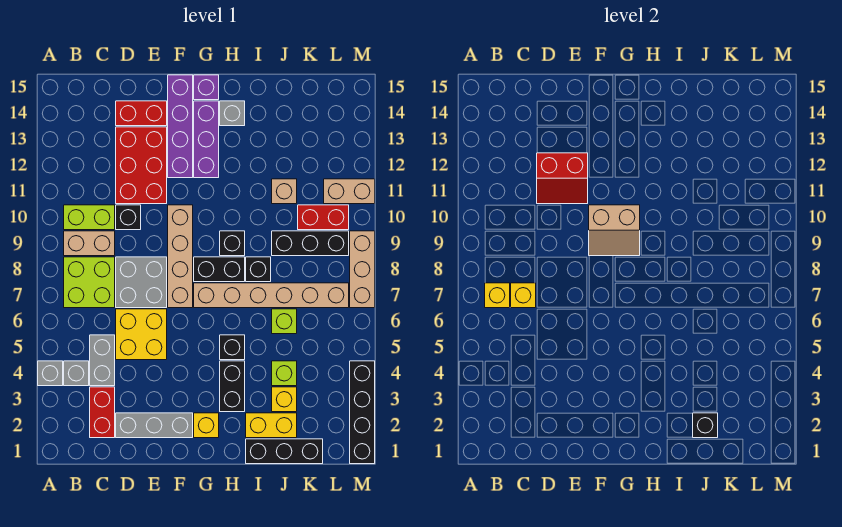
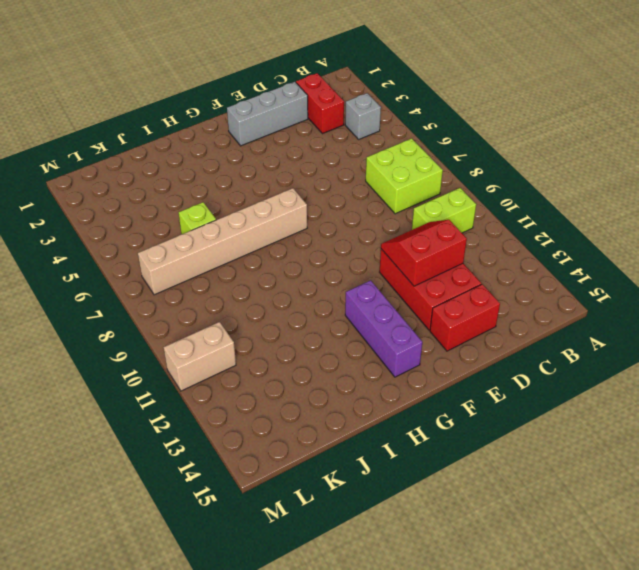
none -> grey 1x1 brick [38,361,63,386]
none -> tan 1x2 brick [64,231,115,256]
none -> grey 1x2 brick [90,335,115,386]
none -> yellow 2x2 brick [116,309,167,360]

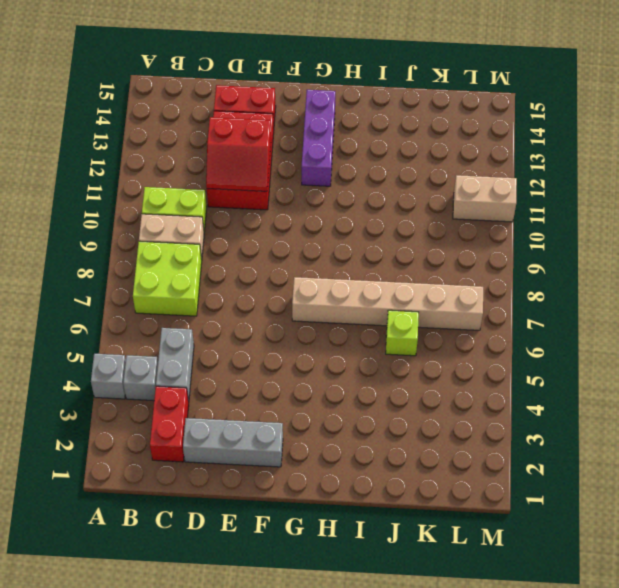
none -> yellow 2x2 brick [116,309,167,360]
none -> grey 2x2 brick [116,257,167,308]
none -> black 1x1 brick [116,205,141,230]
none -> tan 1x4 brick [168,205,193,308]

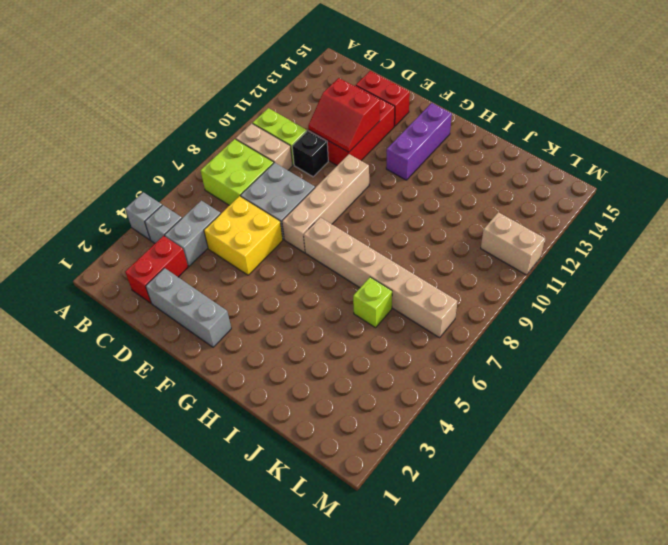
none -> purple 1x4 brick [168,75,193,178]
none -> yellow 1x1 brick [194,413,219,438]
none -> black 1x2 brick [194,257,245,282]
none -> purple 1x1 brick [194,75,219,100]

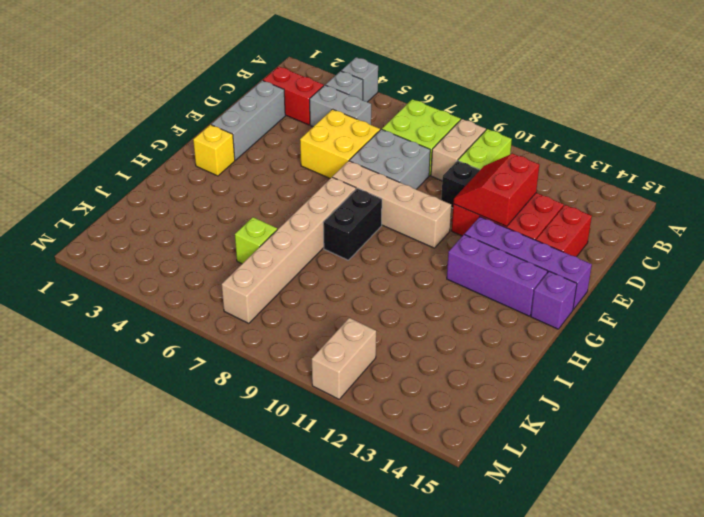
none -> black 1x2 brick [220,361,245,412]
none -> black 1x1 brick [220,335,245,360]
none -> black 1x1 brick [220,231,245,256]
none -> grey 1x1 brick [220,101,245,126]

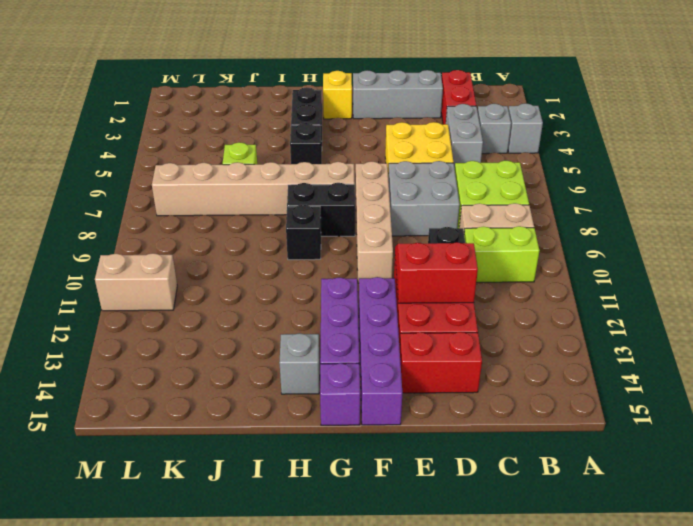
none -> black 1x3 brick [246,439,323,464]
none -> yellow 1x2 brick [246,413,297,438]
none -> black 1x1 brick [246,257,271,282]
none -> yellow 1x1 brick [272,387,297,412]

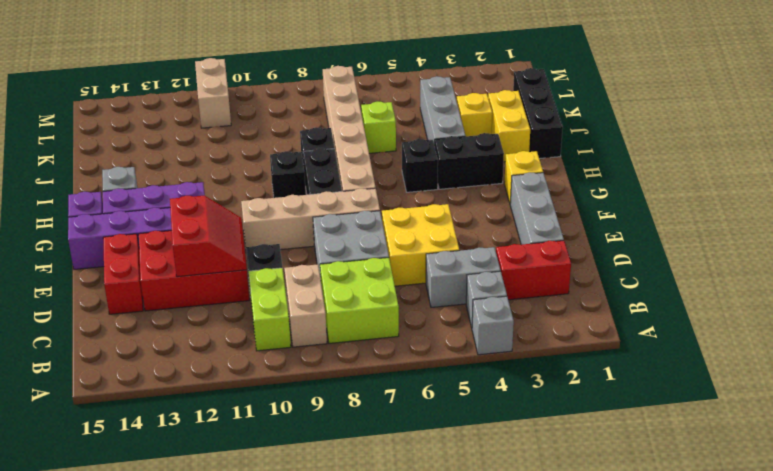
grey 1x3 brick [420,76,465,145] -> lime 1x1 brick [272,361,297,386]
none -> black 1x3 brick [272,231,349,256]
none -> tan 1x1 brick [272,179,297,204]
none -> red 1x2 brick [298,205,349,230]
none -> black 1x4 brick [350,361,375,464]

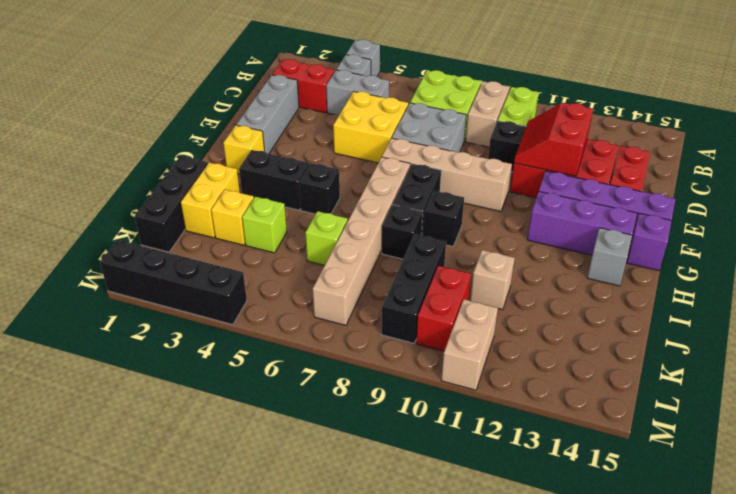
none -> tan 1x3 brick [350,231,375,308]
none -> yellow 1x1 brick [485,283,510,308]
none -> yellow 1x1 brick [511,283,536,308]
none -> tan 2x2 slope [589,205,640,256]

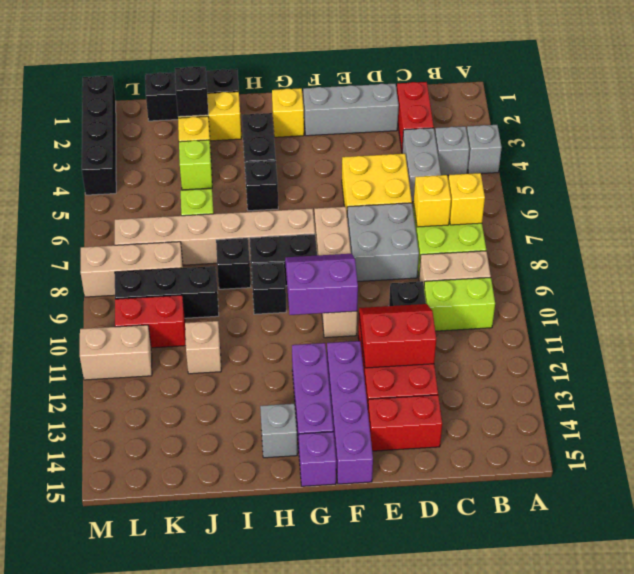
purple 2x2 slope [285,254,358,315] -> tan 2x2 slope [589,205,640,256]
tan 1x3 brick [80,242,183,297] -> tan 1x3 brick turned to [350,231,375,308]

